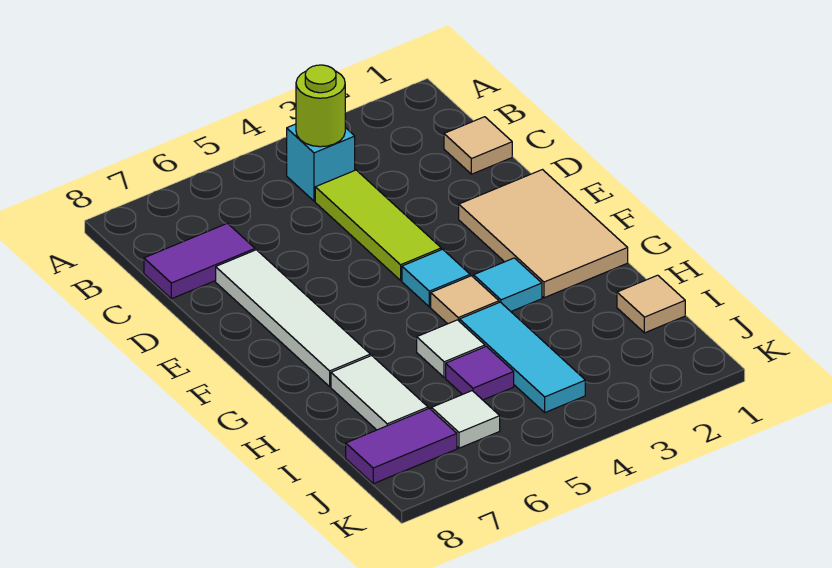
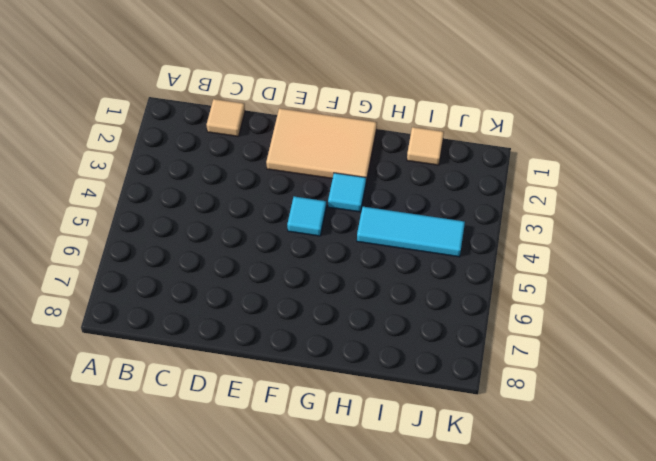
none -> cyan 1x1 brick [287,124,355,201]
none -> lime 1x3 tile [315,170,441,280]
none -> purple 1x2 tile [144,223,255,299]

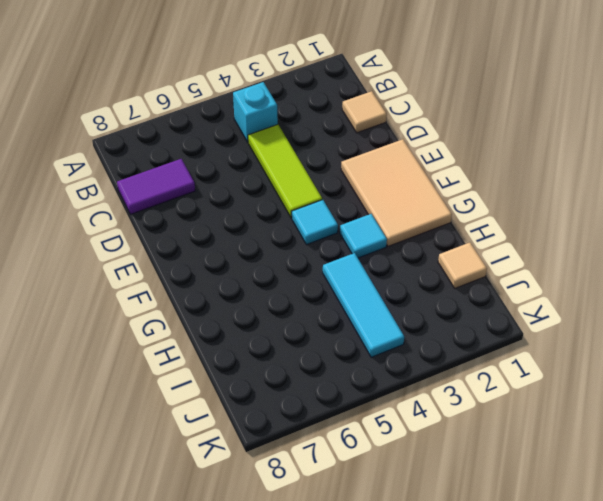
none -> white 1x4 tile [216,250,370,386]
none -> tan 1x1 tile [431,276,499,324]
none -> white 1x1 tile [417,320,485,378]

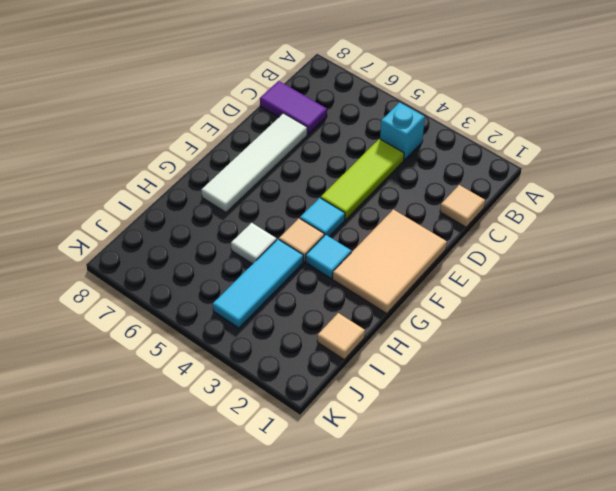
none -> white 1x2 tile [331,356,428,430]
none -> purple 1x1 tile [446,346,514,400]
none -> white 1x1 tile [431,391,500,448]

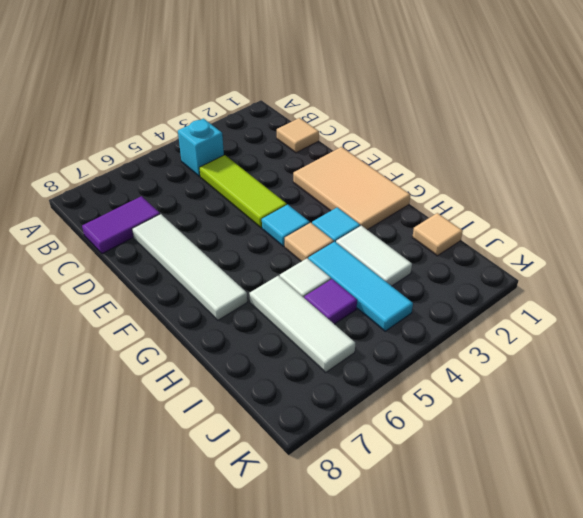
white 1x2 tile [336,225,412,286] -> white 1x2 tile moved to [331,356,428,430]
white 1x3 tile [249,276,355,372] -> white 1x1 tile [431,391,500,448]
none -> purple 1x2 tile [346,408,457,484]
none -> lime 1x1 round brick [296,65,345,147]

